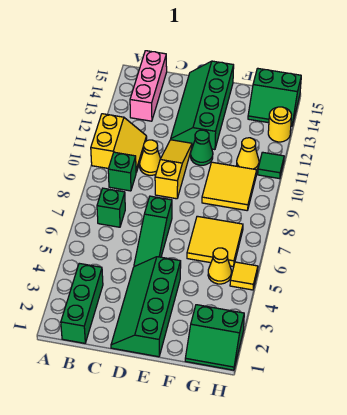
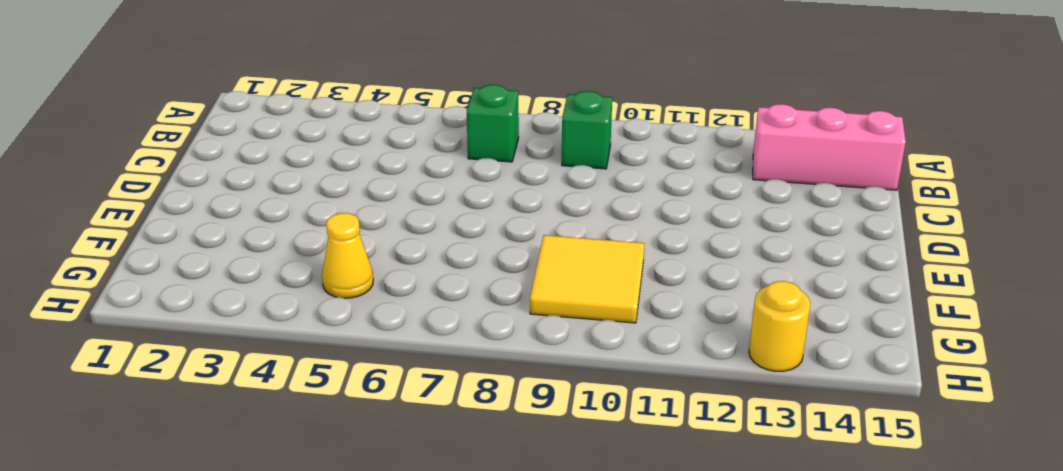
none -> yellow 2x2 slope [91,114,147,172]
none -> green 1x3 brick [61,263,103,343]
none -> yellow 1x1 cone [140,140,161,175]

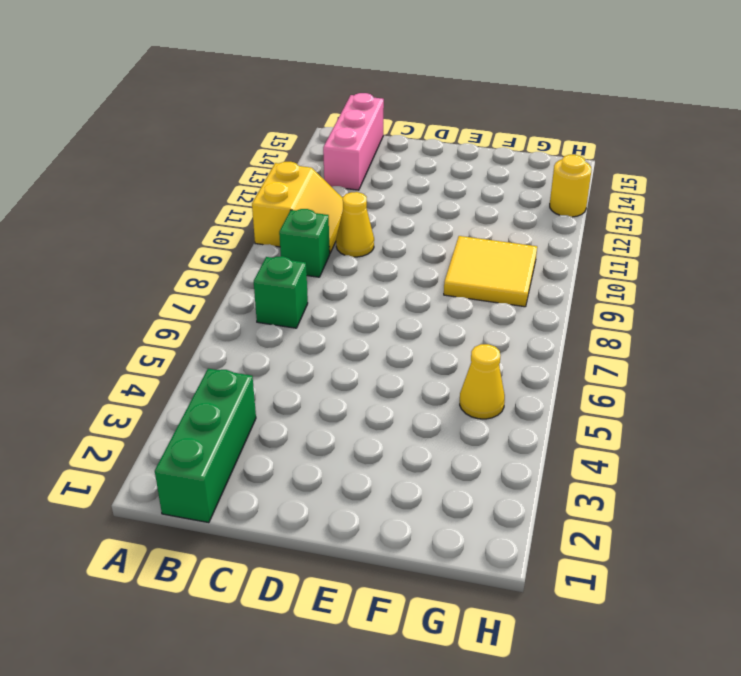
none -> green 2x4 slope [111,257,181,357]
none -> green 1x3 slope [134,196,172,267]
none -> yellow 1x3 slope [155,140,192,199]

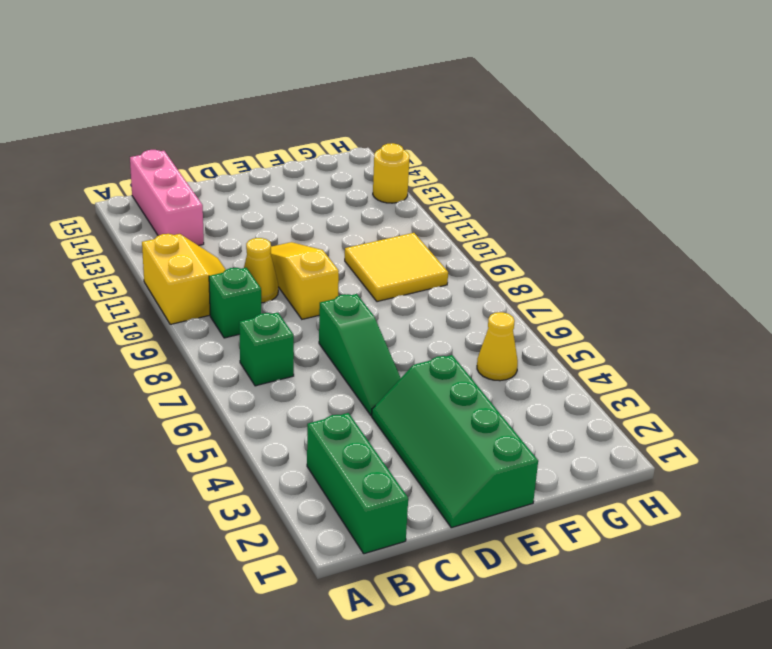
none -> green 2x4 slope [171,61,234,150]
none -> green 1x1 cone [191,130,213,165]
none -> yellow 2x2 tile [187,216,243,267]

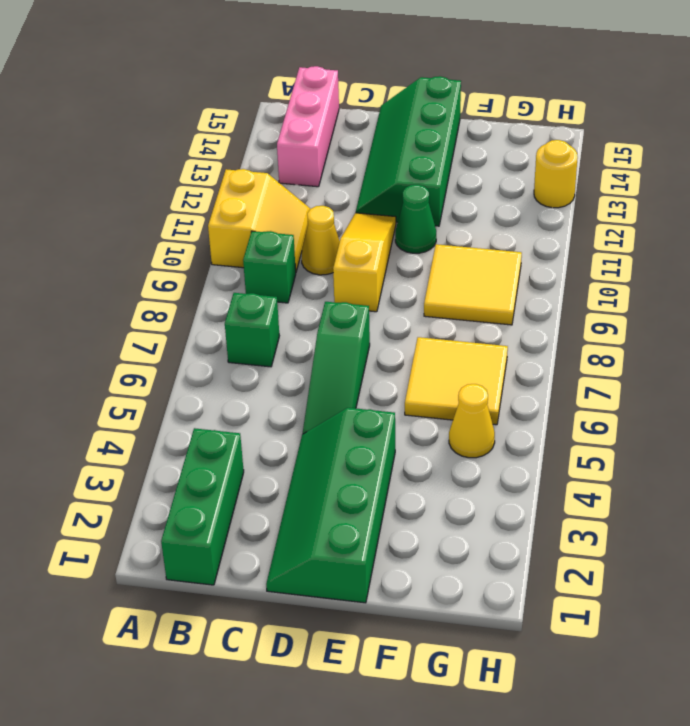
none -> green 2x2 slope [185,305,244,370]
none -> yellow 1x1 cone [237,138,259,170]
none -> green 2x2 slope [248,68,301,126]

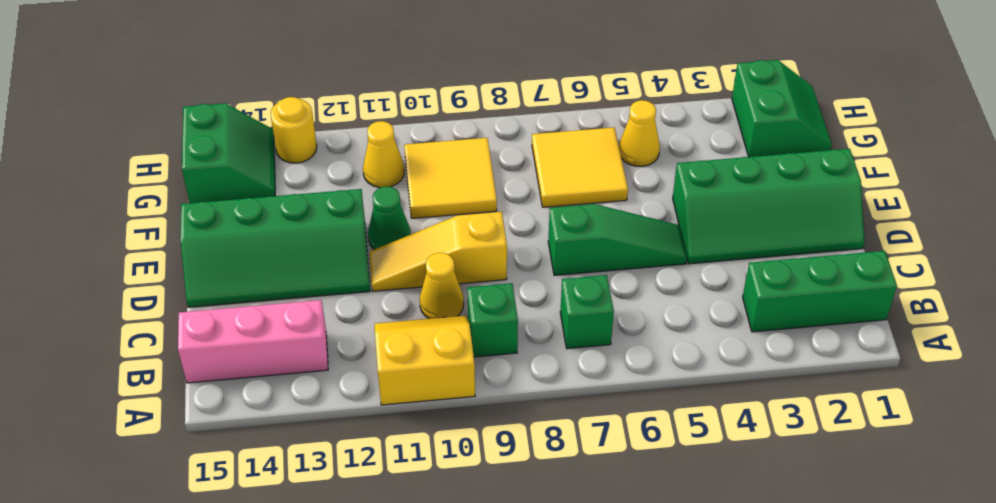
none -> yellow 1x1 tile [230,262,258,290]
none -> green 1x1 tile [258,152,284,179]

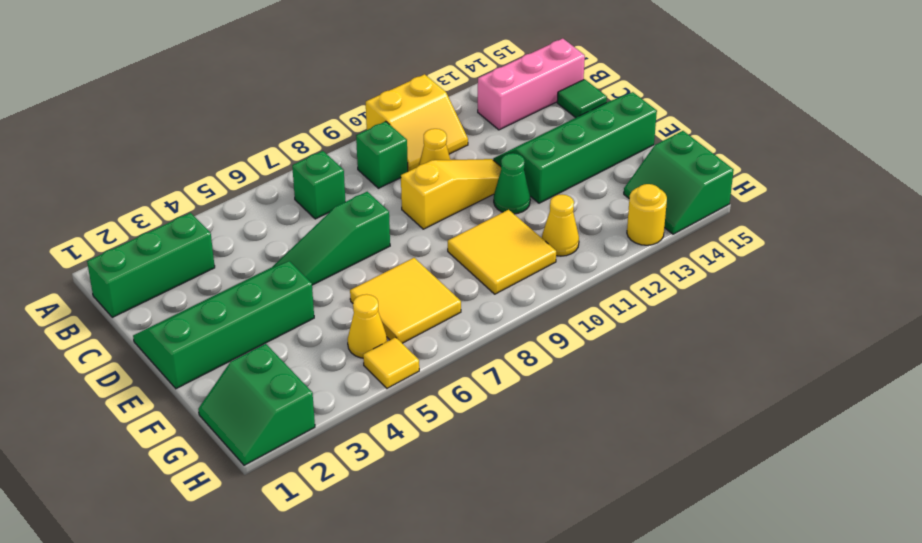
green 1x1 tile [557,79,607,118] -> green 1x1 tile moved to [258,152,284,179]

